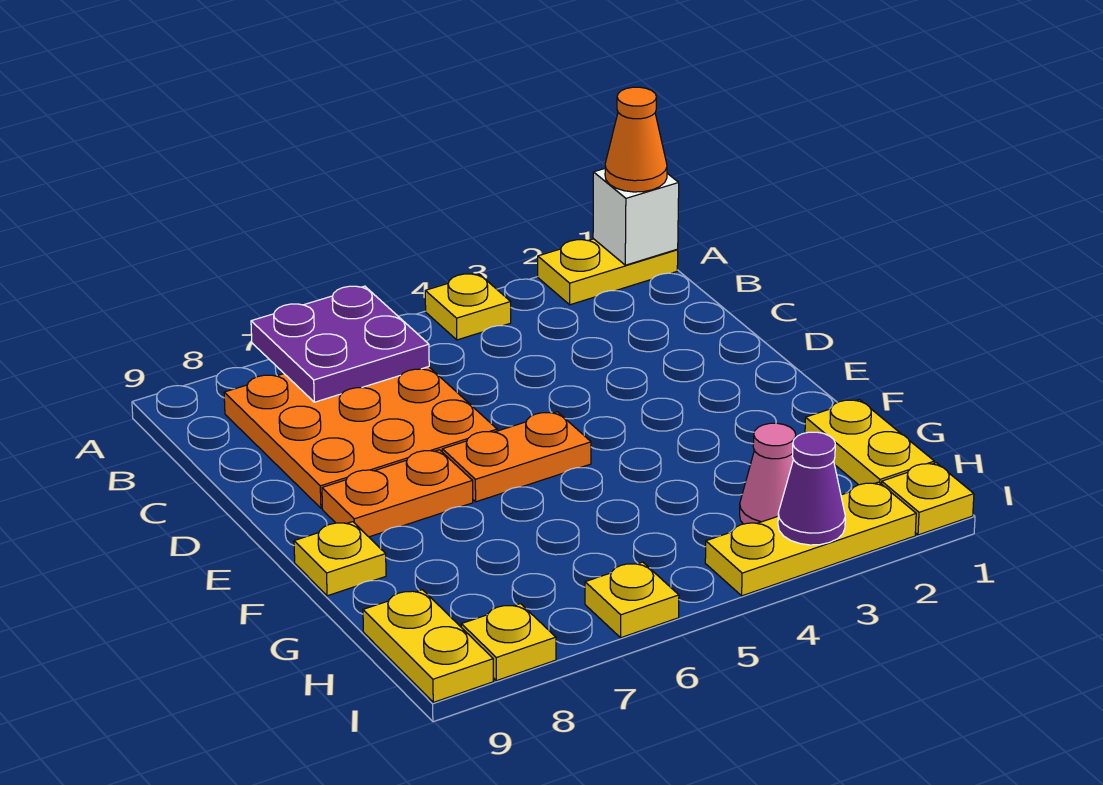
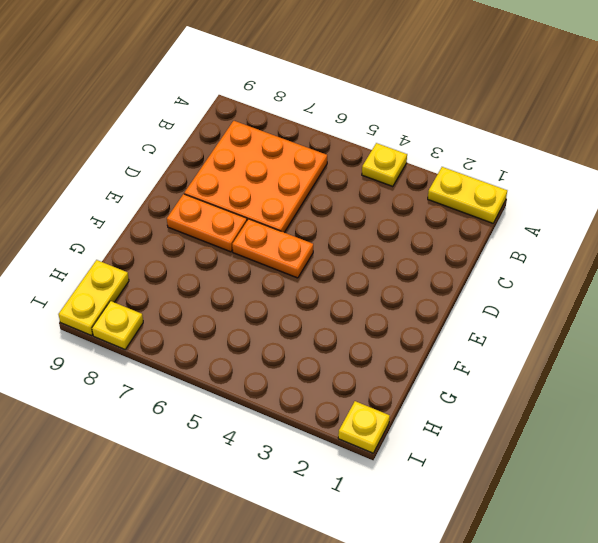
none -> yellow 1x1 plate [294,522,386,596]
none -> yellow 1x2 plate [805,399,934,485]
none -> pink 1x1 cone [740,423,796,524]

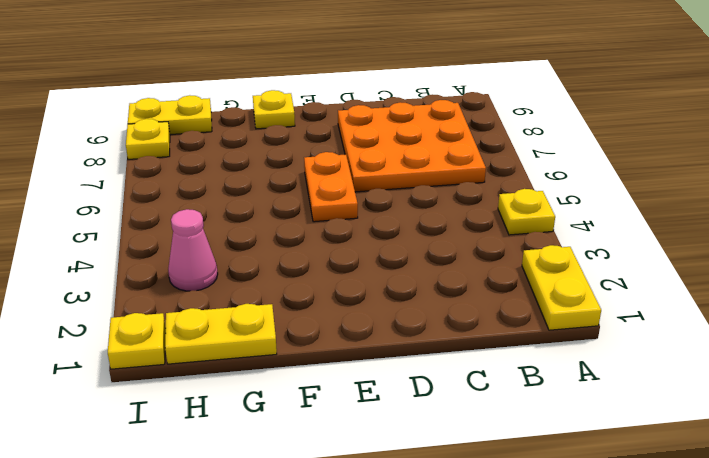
none -> orange 1x2 plate [322,450,473,537]
none -> yellow 1x3 plate [705,482,916,596]
none -> yellow 1x1 plate [585,562,679,638]

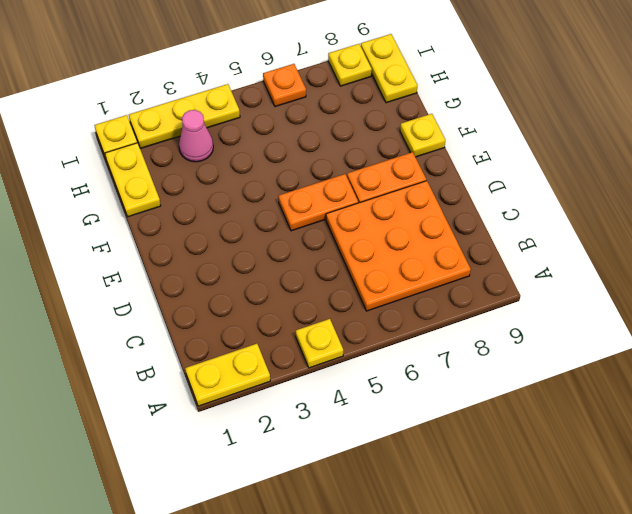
orange 1x1 plate [263,64,306,107] -> yellow 1x1 plate [585,562,679,638]
none -> white 1x1 brick [593,169,679,265]
none -> purple 2x2 plate [251,286,429,402]
none -> purple 1x1 cone [778,432,845,545]

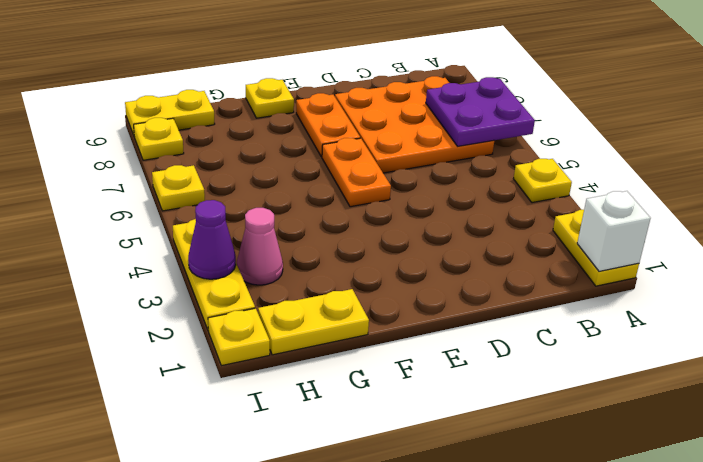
none -> orange 1x1 cone [605,87,667,192]

